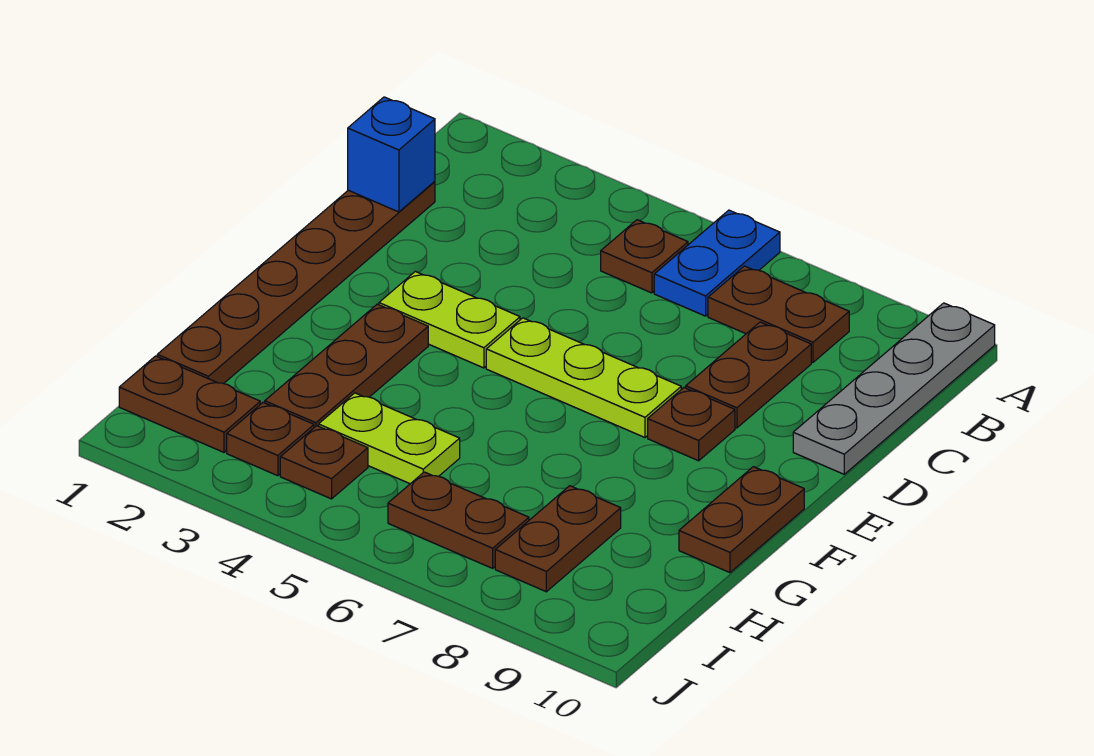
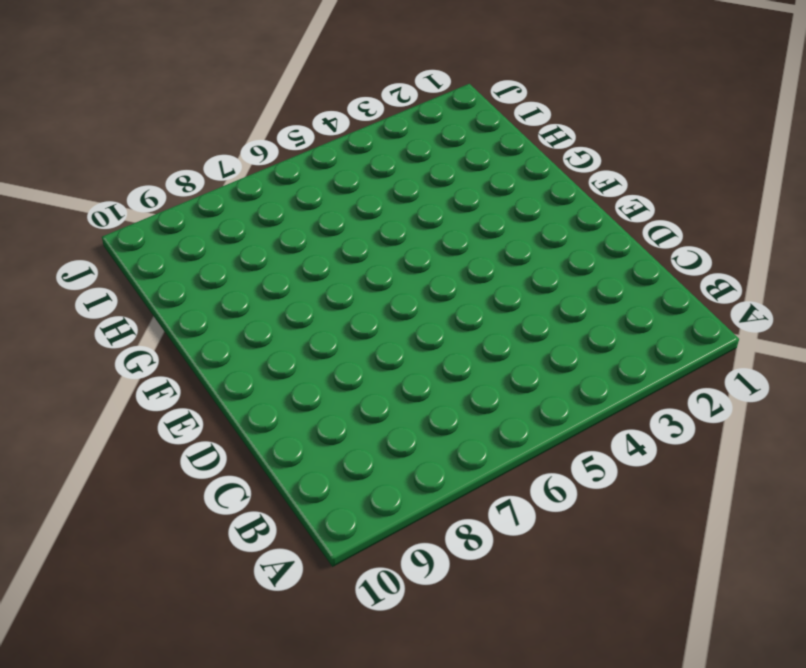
none -> blue 1x2 plate [654,210,780,316]
none -> grey 1x4 plate [793,303,995,474]
none -> brown 1x1 plate [601,220,688,293]

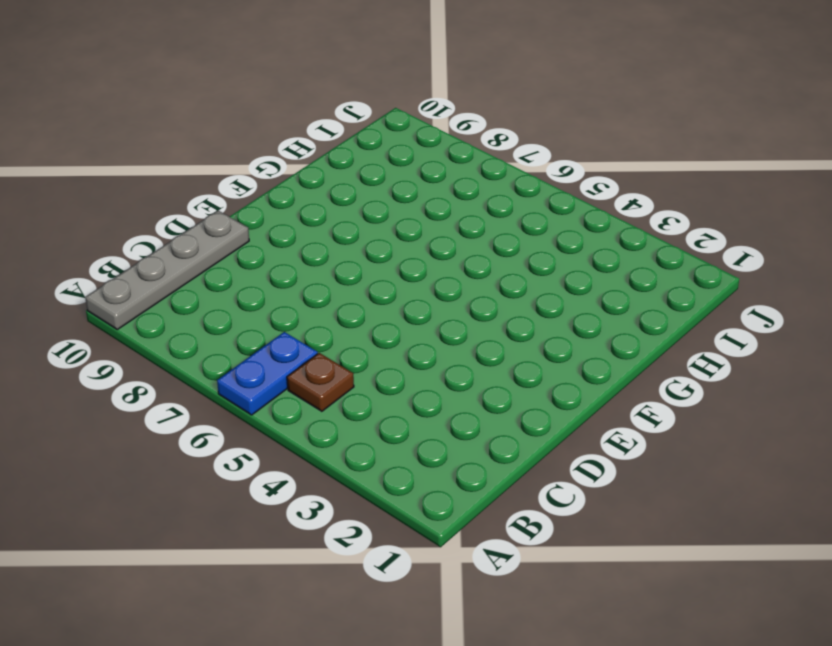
none -> brown 1x2 plate [708,266,849,362]
none -> brown 1x6 plate [157,182,435,384]
none -> brown 1x2 plate [686,322,811,428]

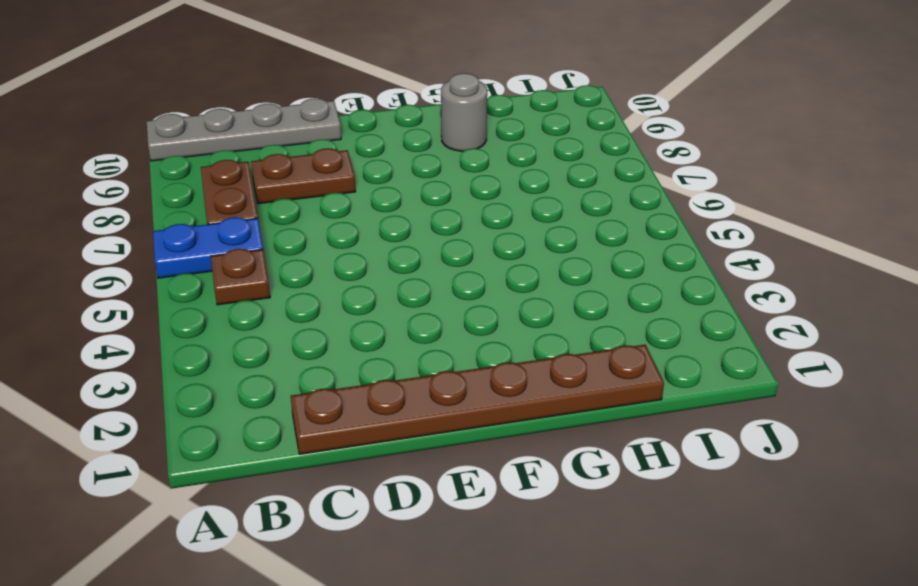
grey 1x1 round brick [441,73,487,151] -> none
none -> lime 1x2 plate [379,271,520,368]
none -> lime 1x3 plate [486,318,681,437]
none -> brown 1x1 plate [648,388,735,461]

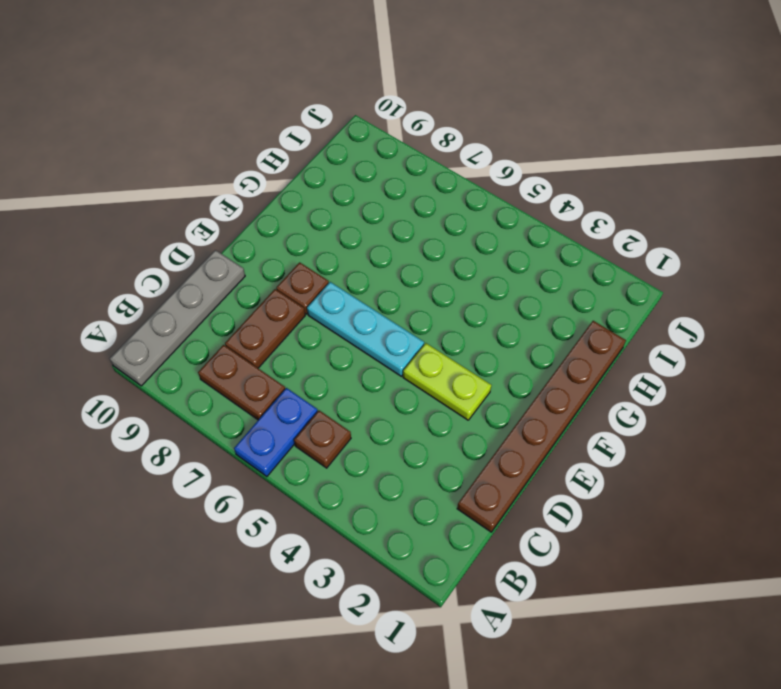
cyan 1x3 plate [307,282,424,376] -> lime 1x3 plate [486,318,681,437]
none -> brown 1x3 plate [265,304,428,427]
none -> brown 1x2 plate [679,467,804,573]
none -> lime 1x2 plate [319,393,460,484]

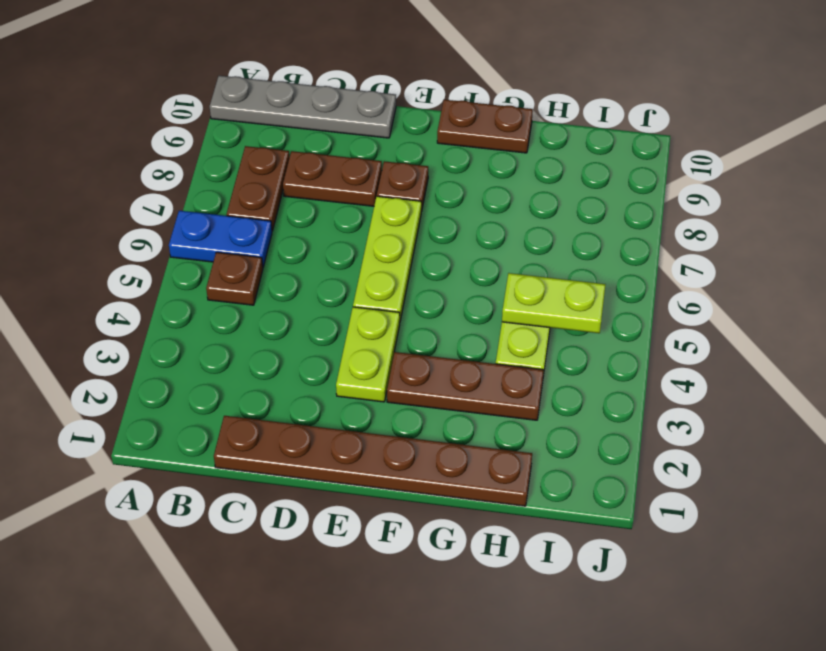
lime 1x2 plate [502,273,606,333] -> none
none -> brown 1x2 plate [495,486,621,592]
none -> brown 1x2 plate [119,356,260,452]
none -> brown 1x1 plate [227,403,314,476]

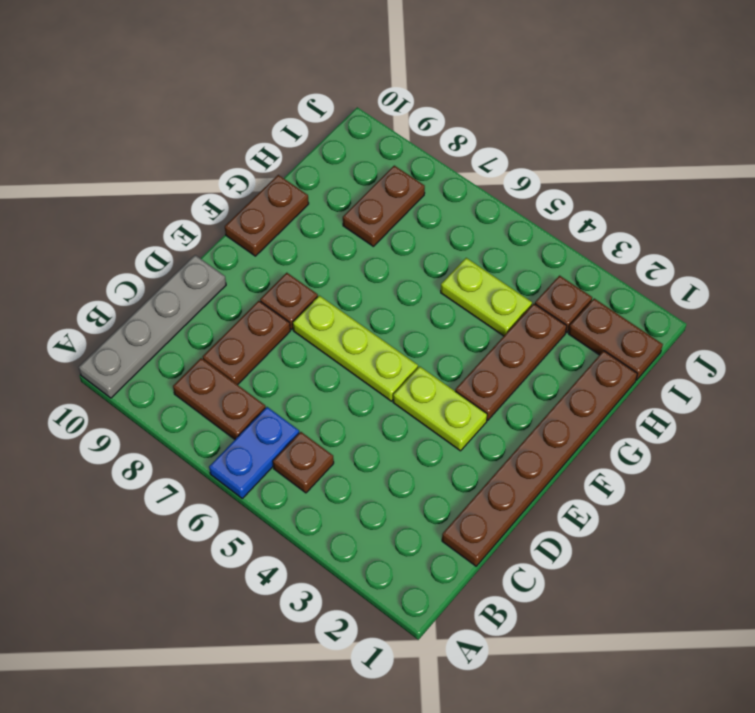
none -> brown 1x1 plate [280,426,368,499]
none -> brown 1x2 plate [388,472,529,568]
none -> blue 1x1 brick [348,97,435,212]

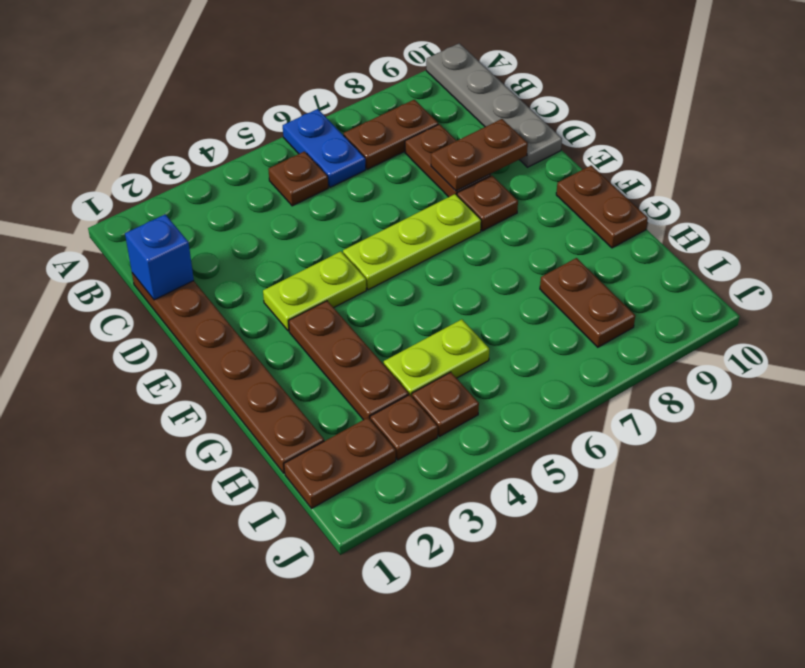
brown 1x2 plate [431,119,528,191] -> brown 1x2 plate moved to [388,472,529,568]

